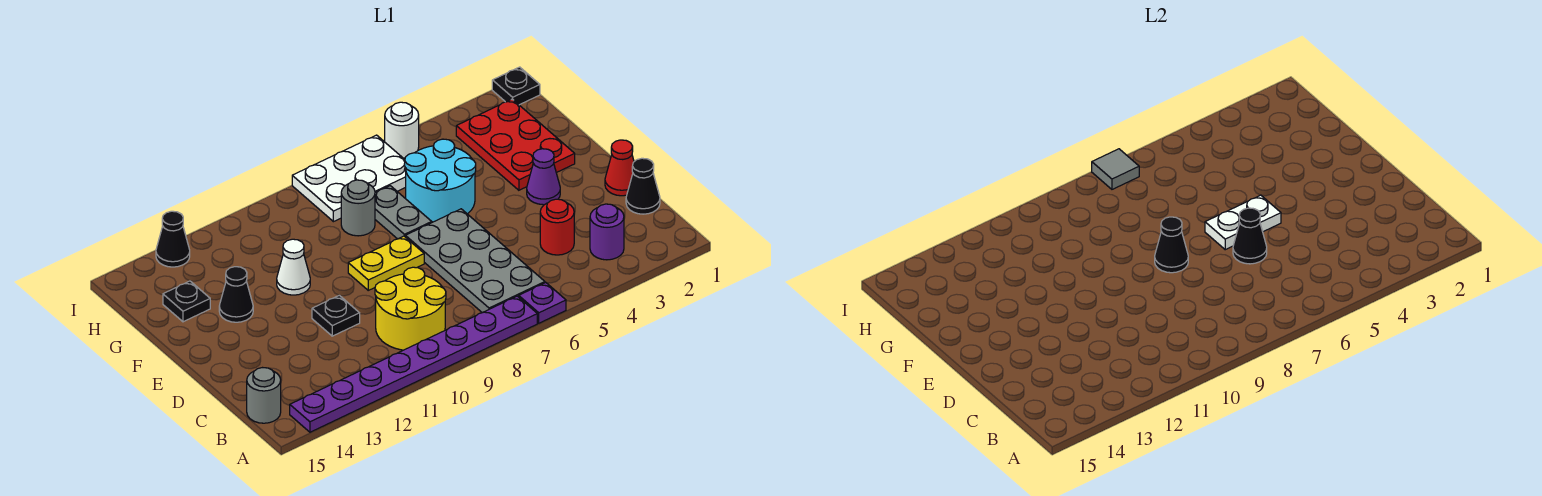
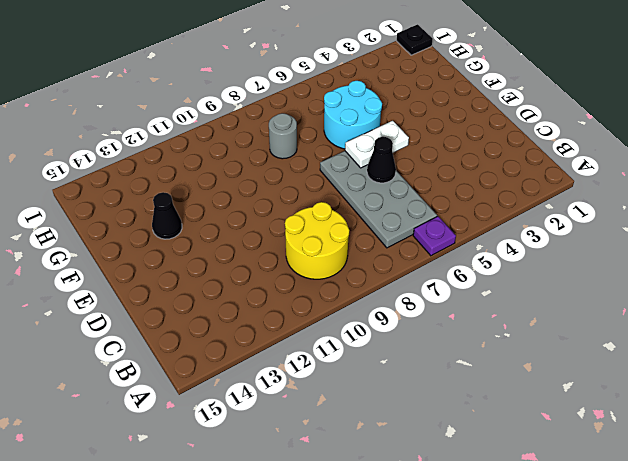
none -> purple 1x8 plate [290,296,537,432]
none -> purple 1x1 round brick [590,204,624,260]
none -> grey 1x1 round brick [247,368,281,423]

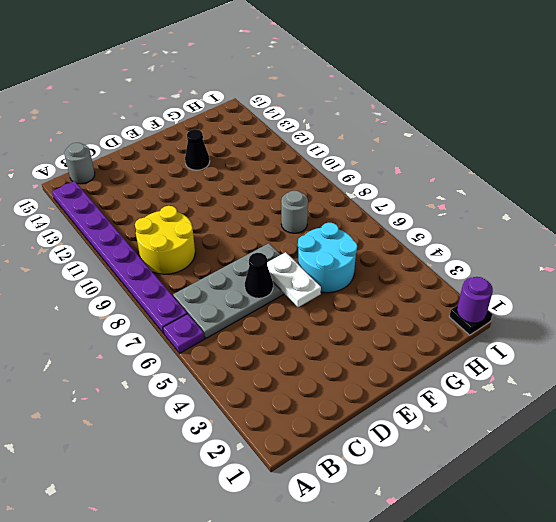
purple 1x1 round brick [457,277,493,323] -> purple 1x1 round brick moved to [590,204,624,260]
none -> black 1x1 cone [626,158,660,214]
none -> red 1x1 round brick [540,199,574,255]
none -> red 1x1 cone [605,140,634,196]

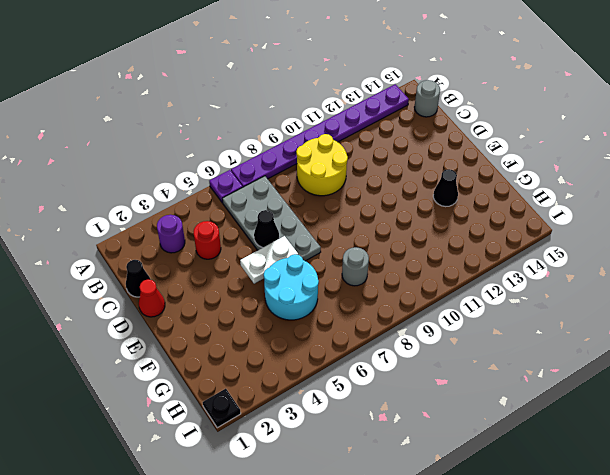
none -> black 1x1 plate [312,295,360,336]
none -> purple 1x1 cone [527,149,560,205]
none -> yellow 1x2 plate [348,236,424,290]

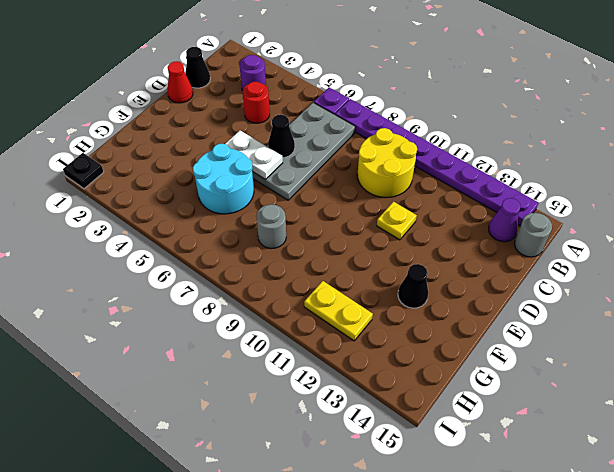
purple 1x1 cone [489,198,521,242] -> purple 1x1 cone moved to [527,149,560,205]
yellow 1x1 plate [377,202,417,240] -> black 1x1 plate [312,295,360,336]
yellow 1x2 plate [304,281,373,341] -> yellow 1x2 plate moved to [348,236,424,290]
none -> red 2x3 plate [456,99,575,190]
none -> grey 1x2 plate [375,186,432,239]
none -> white 1x1 cone [277,239,310,295]

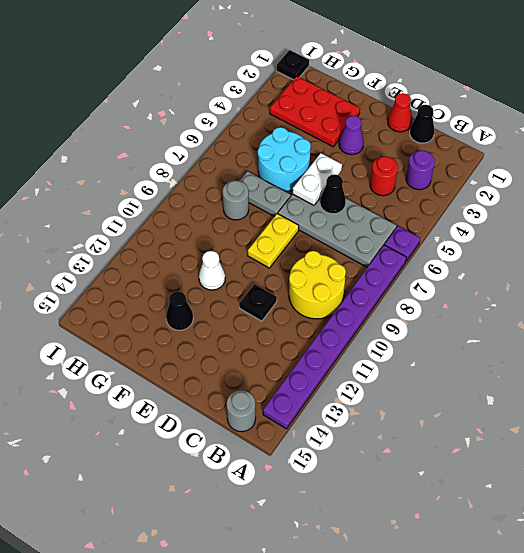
none -> black 1x1 plate [163,281,210,322]
none -> white 2x3 plate [292,135,406,222]
none -> white 1x1 round brick [385,102,419,158]

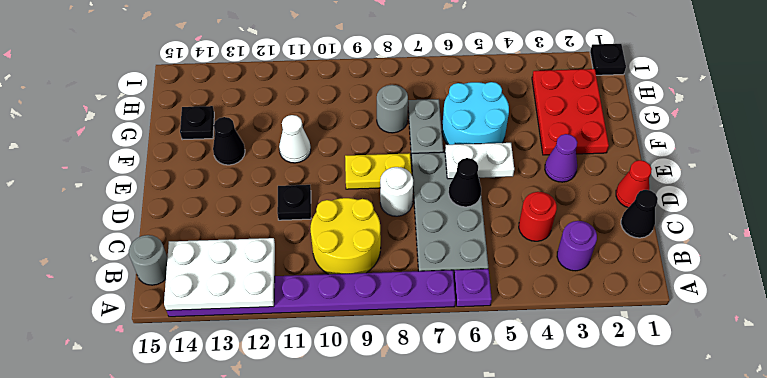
white 2x3 plate [164,238,275,310] -> white 2x3 plate moved to [292,135,406,222]
white 1x1 round brick [380,167,413,216] -> white 1x1 round brick moved to [385,102,419,158]
none -> black 1x1 cone [156,211,190,267]
none -> black 1x1 cone [1155,217,1188,273]
none -> grey 1x1 tile [1092,149,1139,189]

